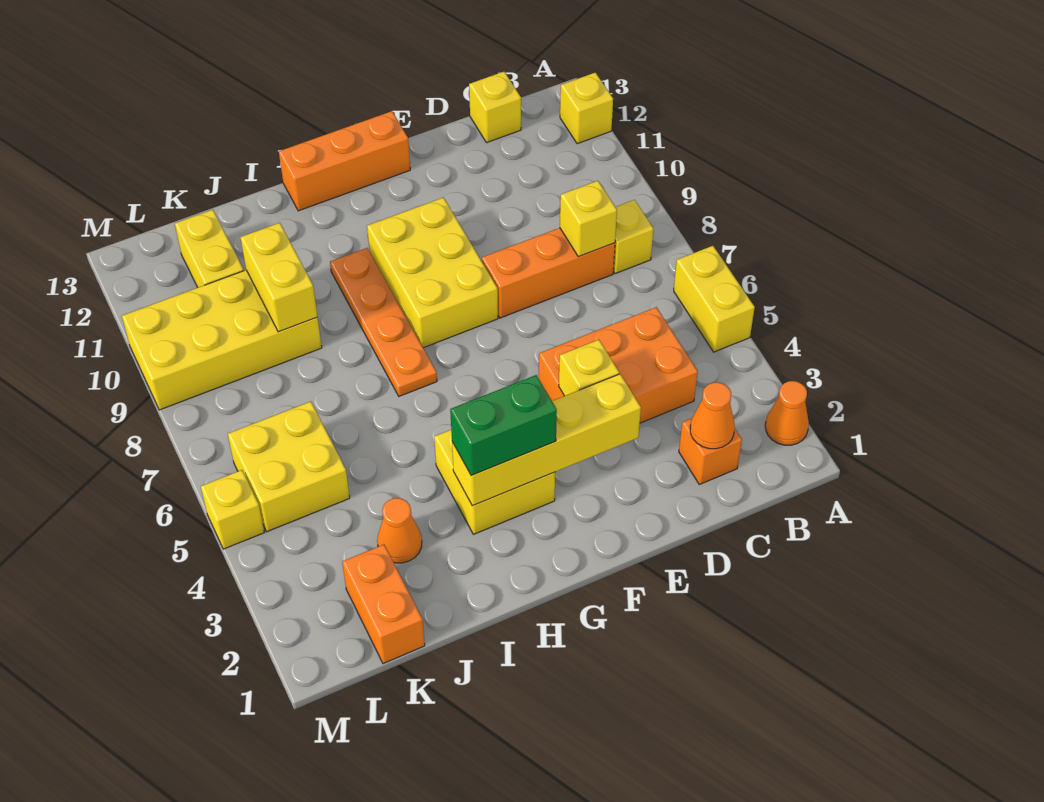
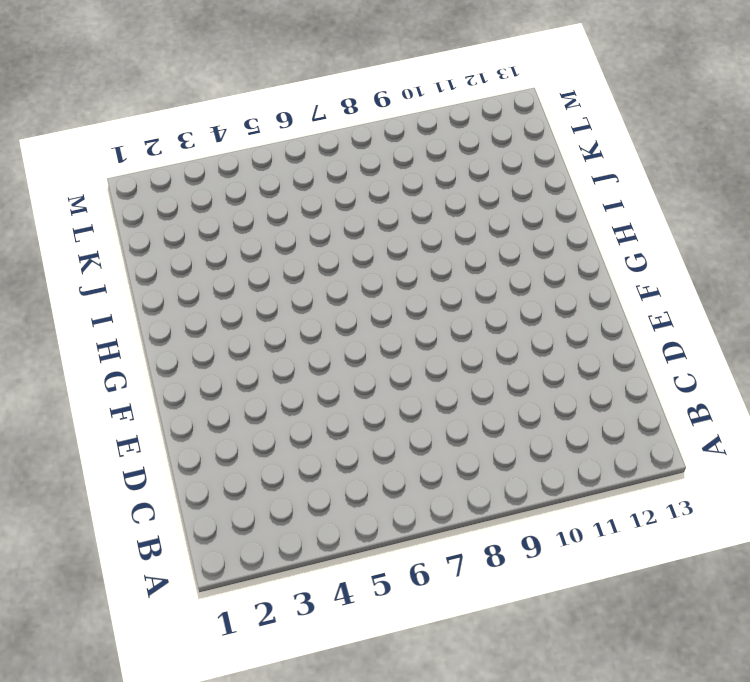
none -> orange 1x1 cone [765,381,809,445]
none -> yellow 1x2 brick [674,246,755,352]
none -> yellow 1x1 brick [560,72,613,144]

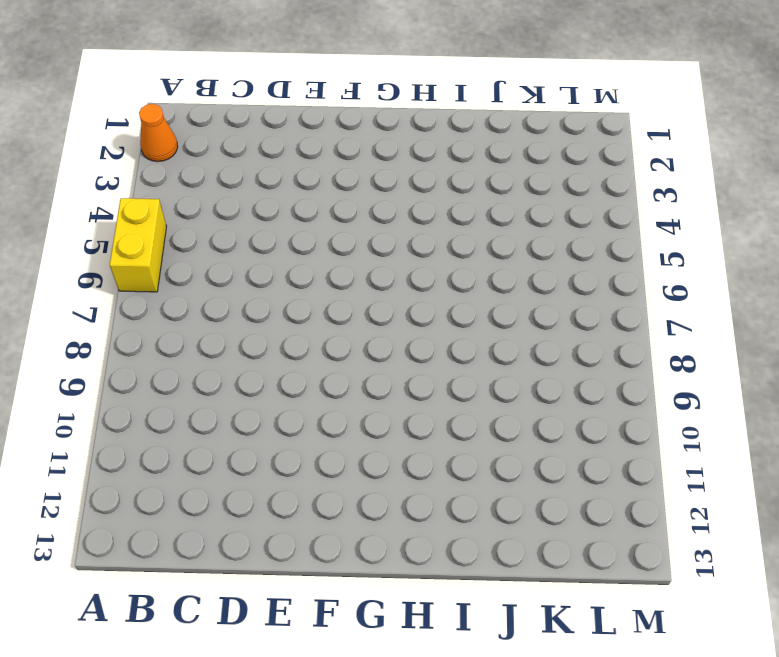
none -> yellow 1x1 brick [560,72,613,144]
none -> yellow 1x1 brick [613,200,653,274]
none -> orange 1x1 brick [679,418,742,484]

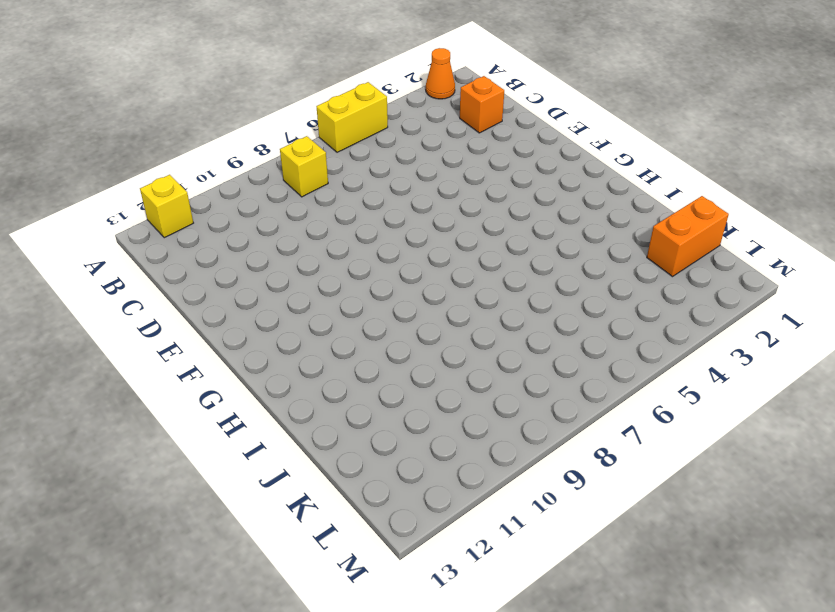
none -> orange 2x3 brick [539,307,698,423]
none -> orange 1x3 brick [482,228,615,318]
none -> yellow 1x1 brick [469,72,521,143]

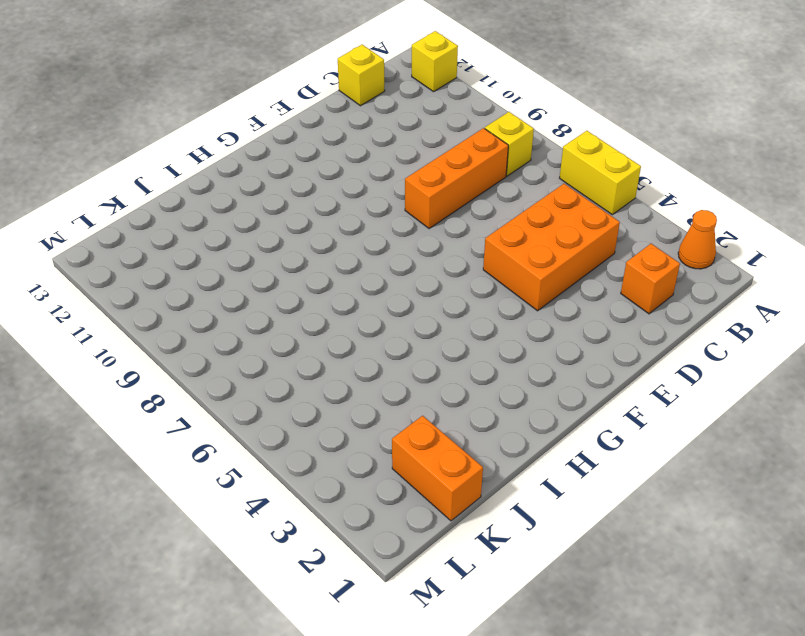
none -> yellow 2x3 brick [367,198,498,348]
none -> orange 1x3 brick [279,111,410,211]
none -> yellow 2x2 brick [434,430,555,534]

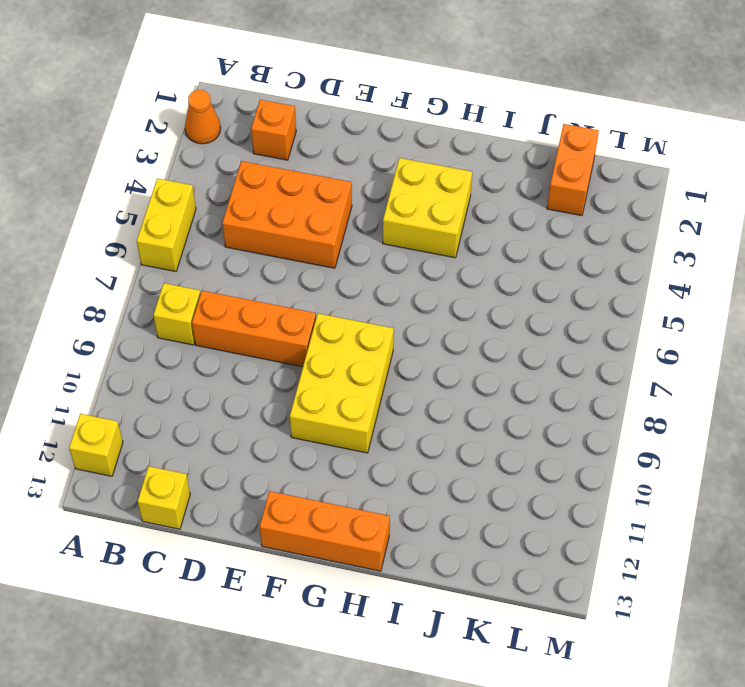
none -> orange 1x4 plate [330,248,437,396]
none -> orange 1x1 cone [377,498,422,563]
none -> yellow 2x4 brick [122,270,322,410]

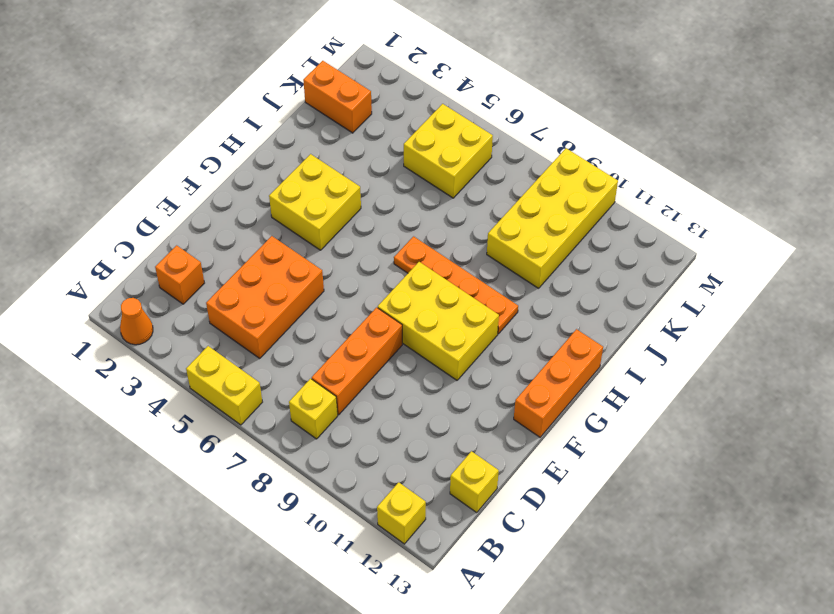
none -> orange 1x1 cone [377,498,422,563]
none -> yellow 1x2 brick [175,210,244,287]
none -> yellow 1x1 brick [201,470,264,549]

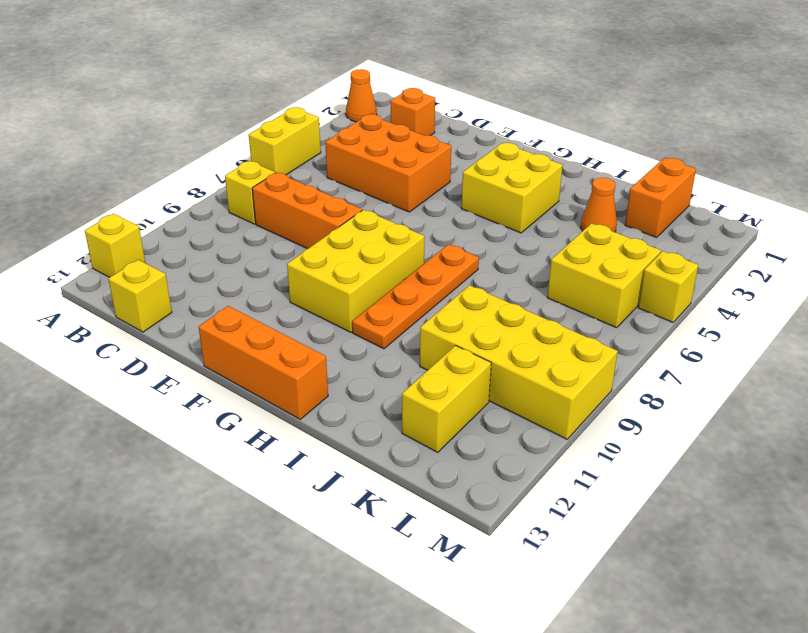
none -> orange 1x1 cone [690,382,735,449]
none -> yellow 1x1 brick [560,181,617,257]
none -> yellow 1x4 brick [452,374,641,506]

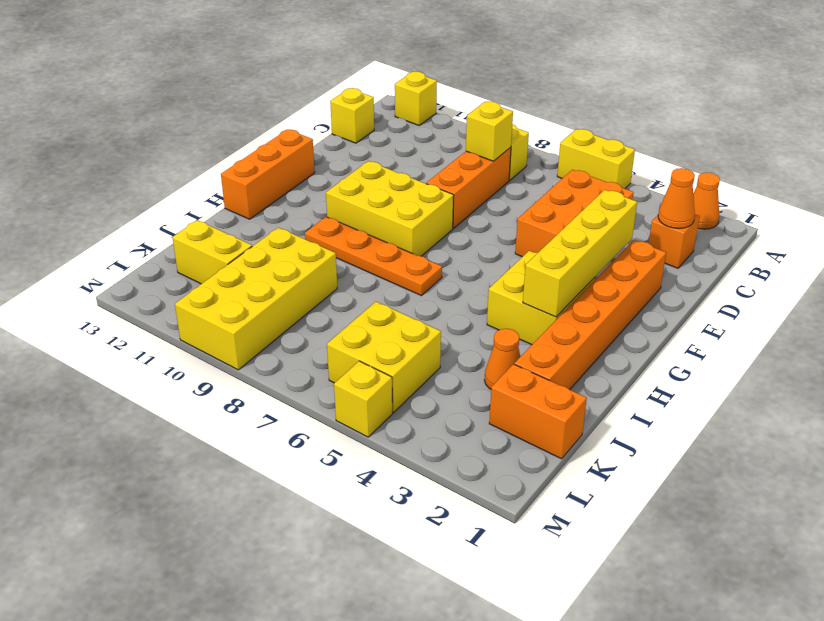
orange 1x6 brick [514,240,666,390] -> none
none -> yellow 1x1 brick [559,340,619,396]
none -> yellow 1x2 brick [240,223,317,332]
none -> green 1x2 brick [450,375,557,476]

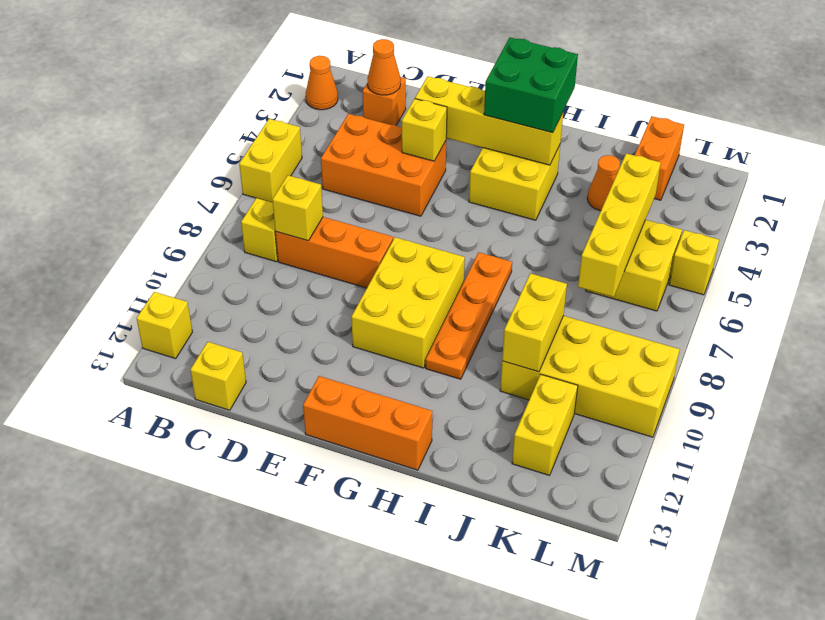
green 2x2 brick [484,38,578,133] -> green 1x2 brick [450,375,557,476]
yellow 1x4 brick [578,153,661,297] -> none

